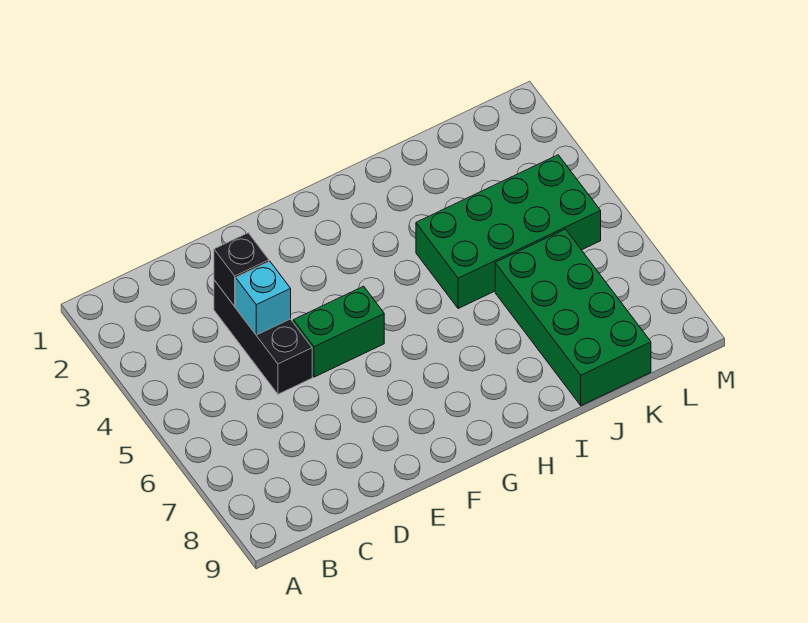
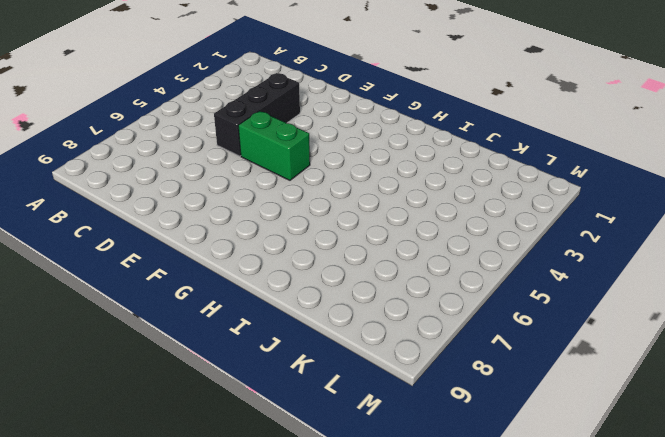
none -> green 2x4 brick [416,155,601,309]
none -> green 2x4 brick [495,229,651,406]

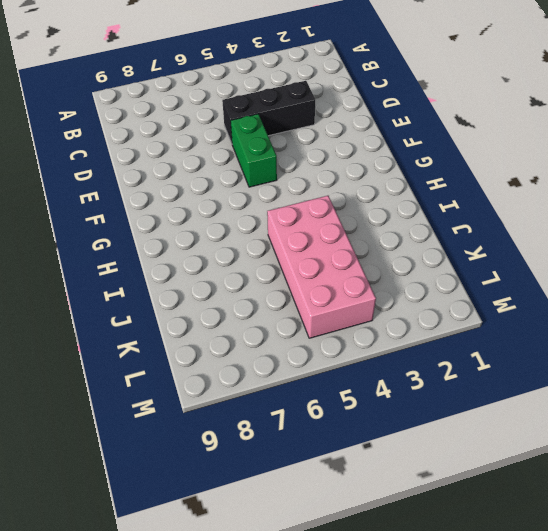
pink 2x4 brick [267,196,376,338] -> green 2x4 brick [416,155,601,309]
none -> green 2x4 brick [495,229,651,406]
none -> black 1x1 brick [214,233,269,306]

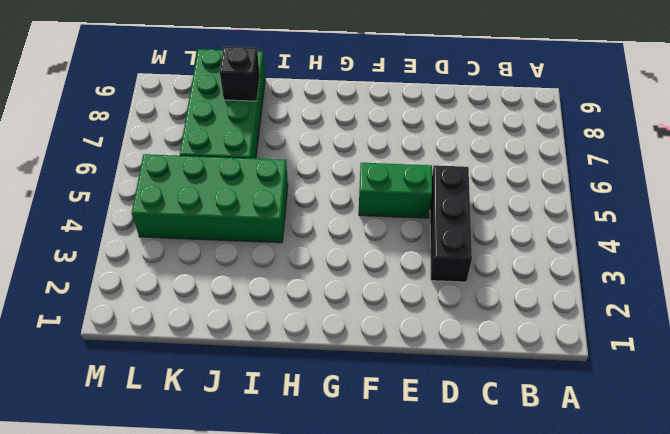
black 1x1 brick [220,47,260,101] -> black 1x1 brick moved to [214,233,269,306]
none -> cyan 1x1 brick [236,261,291,335]

